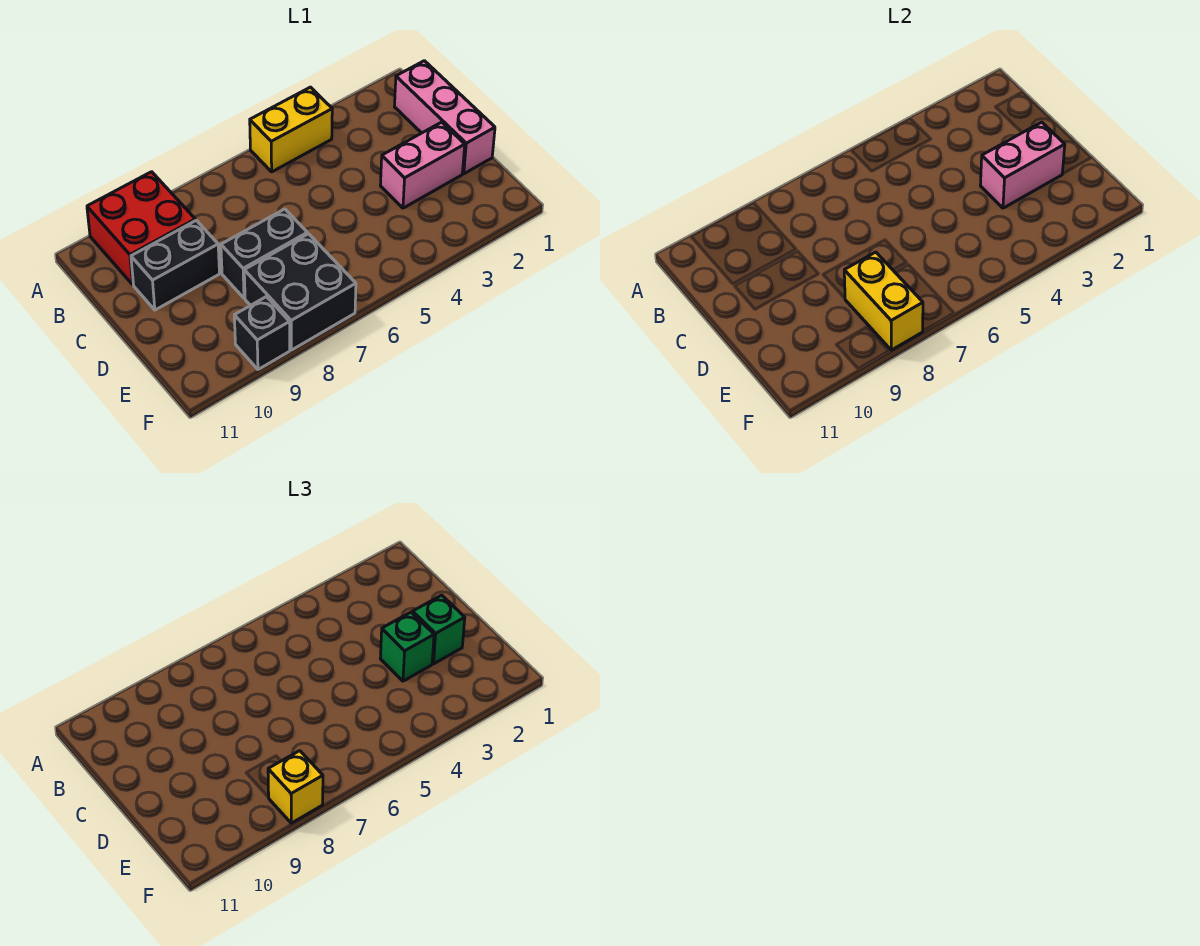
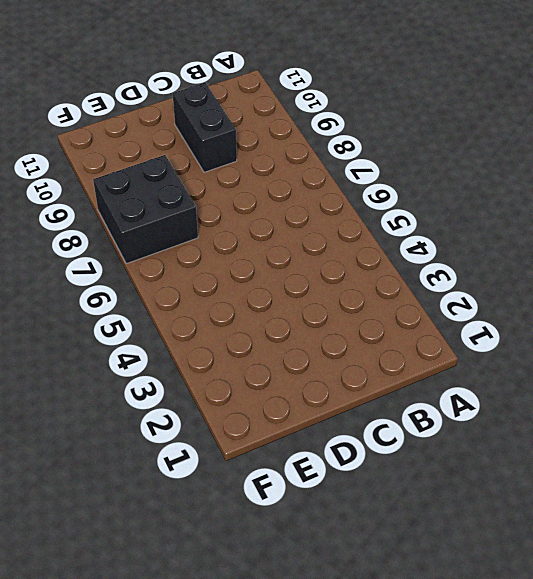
none -> yellow 1x2 brick [250,87,332,172]
none -> red 2x2 brick [87,172,195,284]
none -> pink 1x3 brick [395,61,495,174]

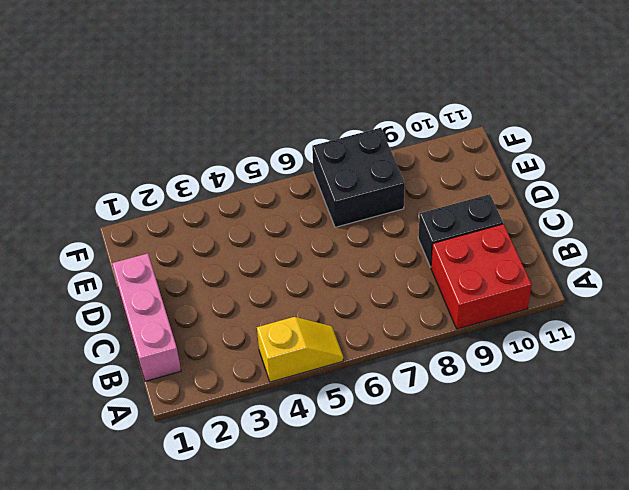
yellow 1x2 slope [257,317,343,382] -> yellow 1x2 brick [250,87,332,172]
none -> pink 1x2 brick [380,122,465,208]
none -> black 1x2 brick [221,209,307,298]
none -> black 1x1 brick [234,297,290,369]

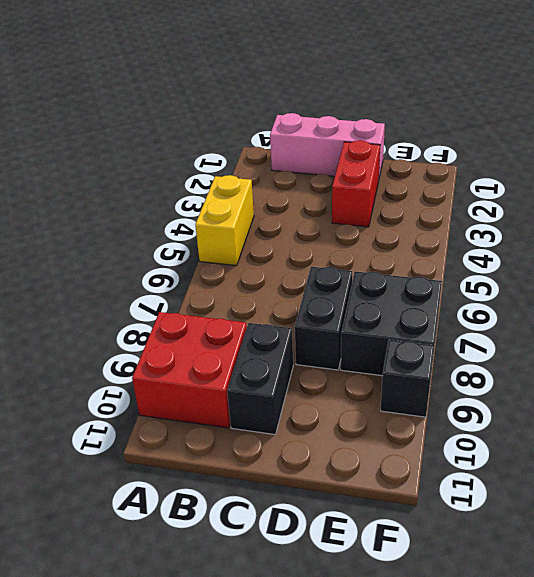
red 1x2 brick [332,140,380,227] -> pink 1x2 brick [380,122,465,208]
none -> pink 1x2 brick [980,122,1065,208]
none -> yellow 1x2 brick [844,252,923,350]
none -> green 1x1 brick [413,595,465,664]

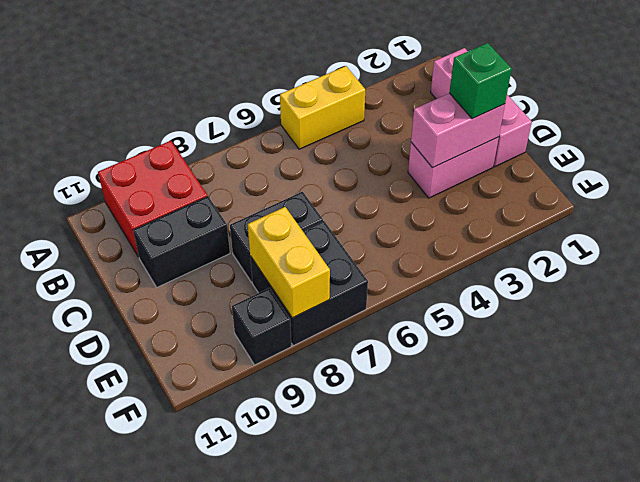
none -> green 1x1 brick [380,612,434,681]
none -> yellow 1x1 brick [268,751,323,823]

